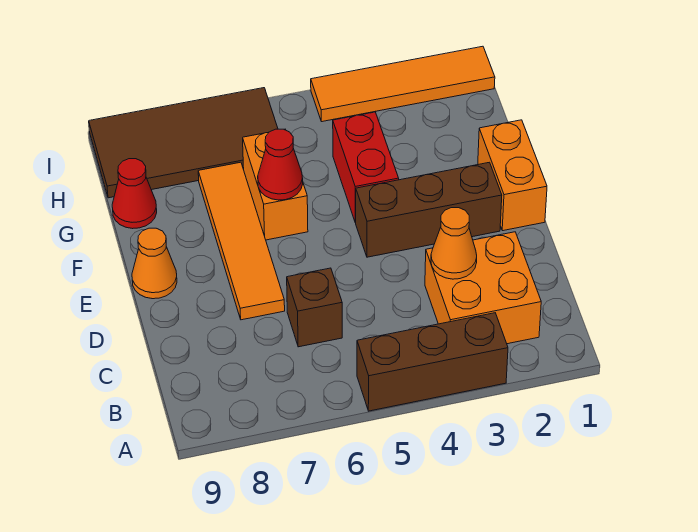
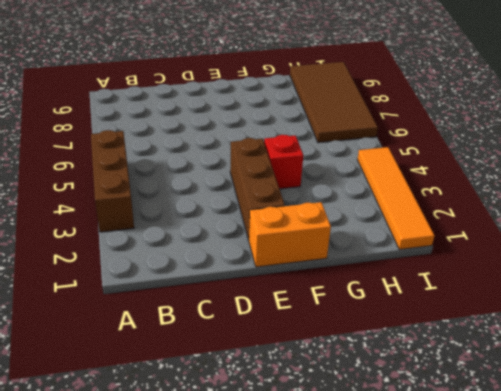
red 1x1 brick [264,135,303,189] -> red 1x2 brick [333,112,399,222]
none -> orange 2x2 brick [425,232,541,344]
none -> brown 1x1 brick [287,268,342,347]
none -> orange 1x4 tile [198,162,285,320]

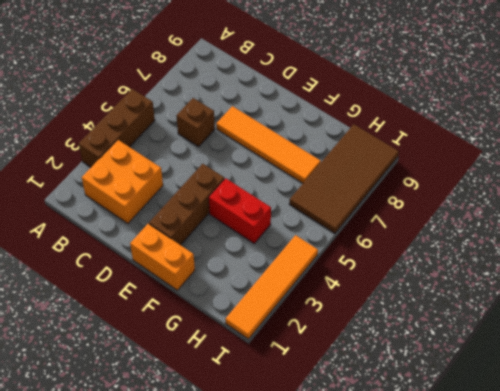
none -> orange 1x1 cone [132,228,177,299]
none -> orange 1x2 brick [243,129,308,240]
none -> red 1x1 cone [112,159,157,229]

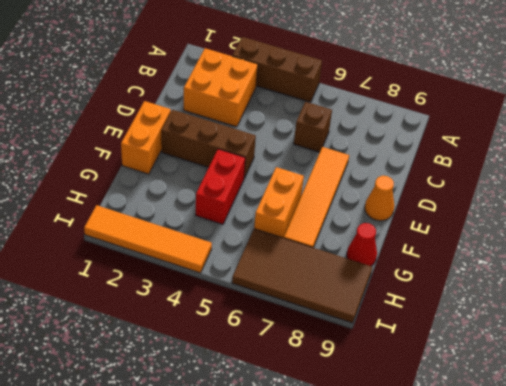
none -> orange 1x1 cone [431,208,477,279]
none -> red 1x1 cone [258,129,303,200]

